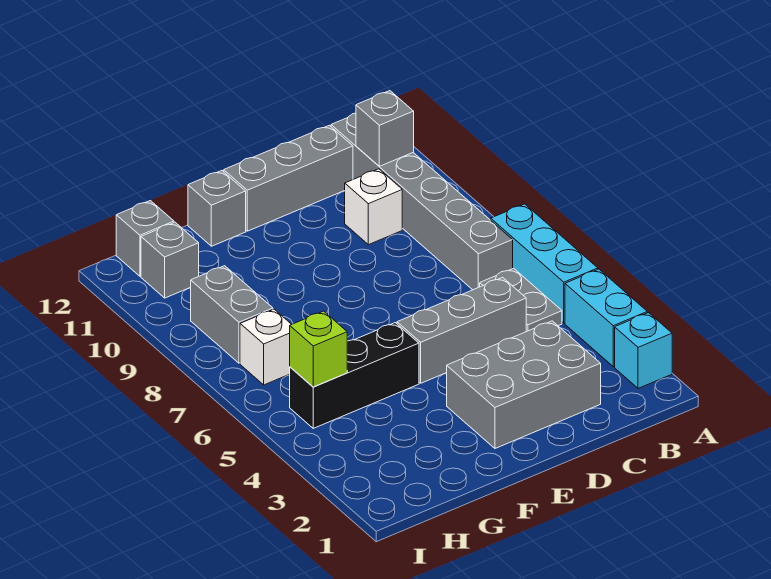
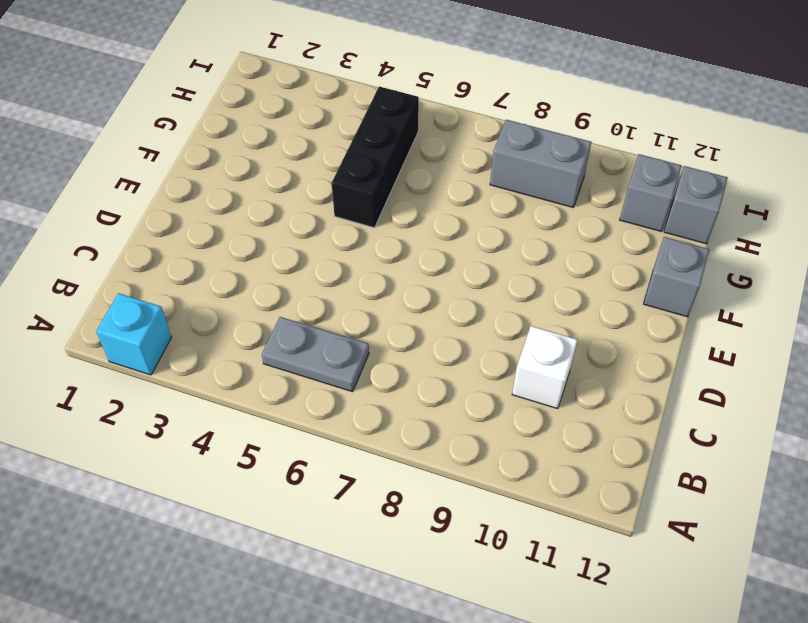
none -> cyan 1x2 brick [565,269,647,367]
none -> cyan 1x3 brick [491,204,598,323]
none -> grey 1x6 brick [331,113,513,290]

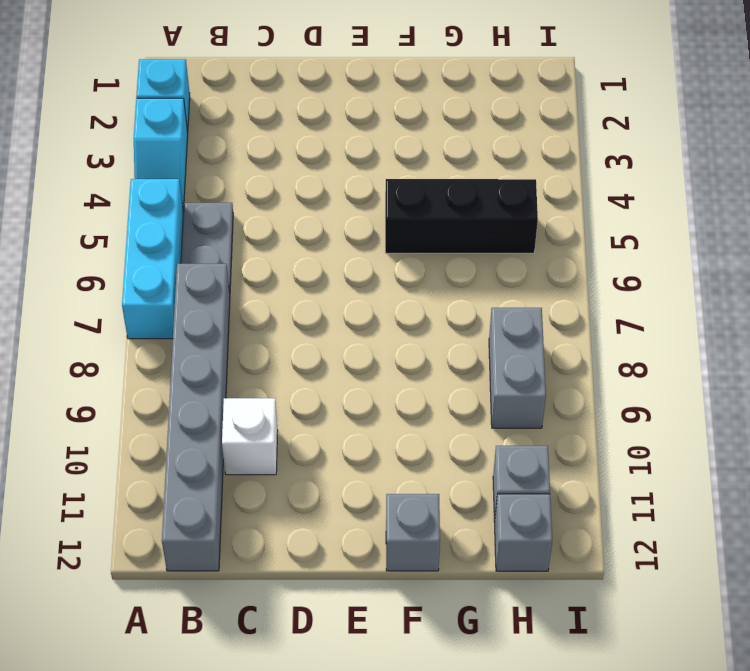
cyan 1x2 slope [134,98,188,211] -> cyan 1x2 brick [565,269,647,367]
none -> grey 2x3 brick [447,321,601,448]
none -> grey 1x3 brick [397,277,526,383]
none -> grey 1x3 brick [224,125,353,231]

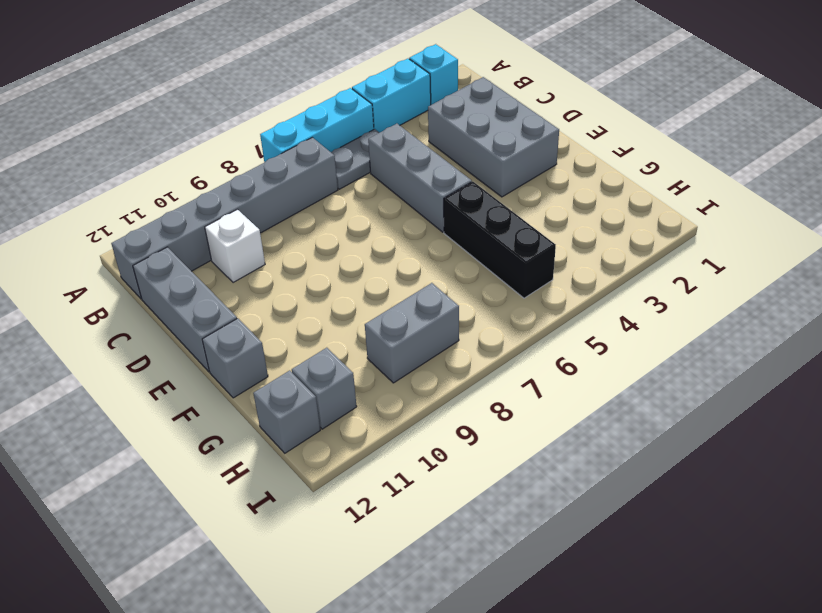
none -> white 1x1 brick [240,309,291,385]
none -> grey 1x1 brick [356,91,414,166]
none -> lime 1x1 brick [290,311,347,387]

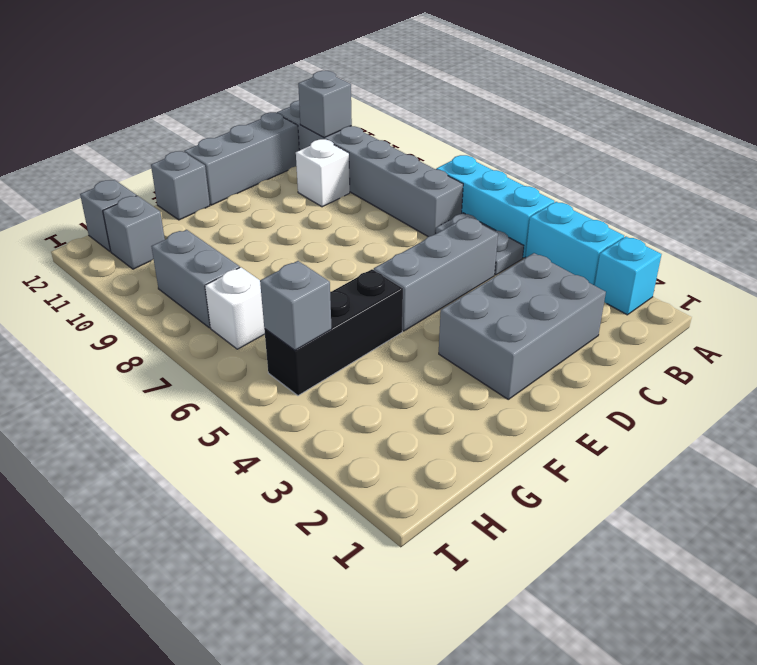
grey 1x1 brick [260,261,332,350] -> lime 1x1 brick [290,311,347,387]

